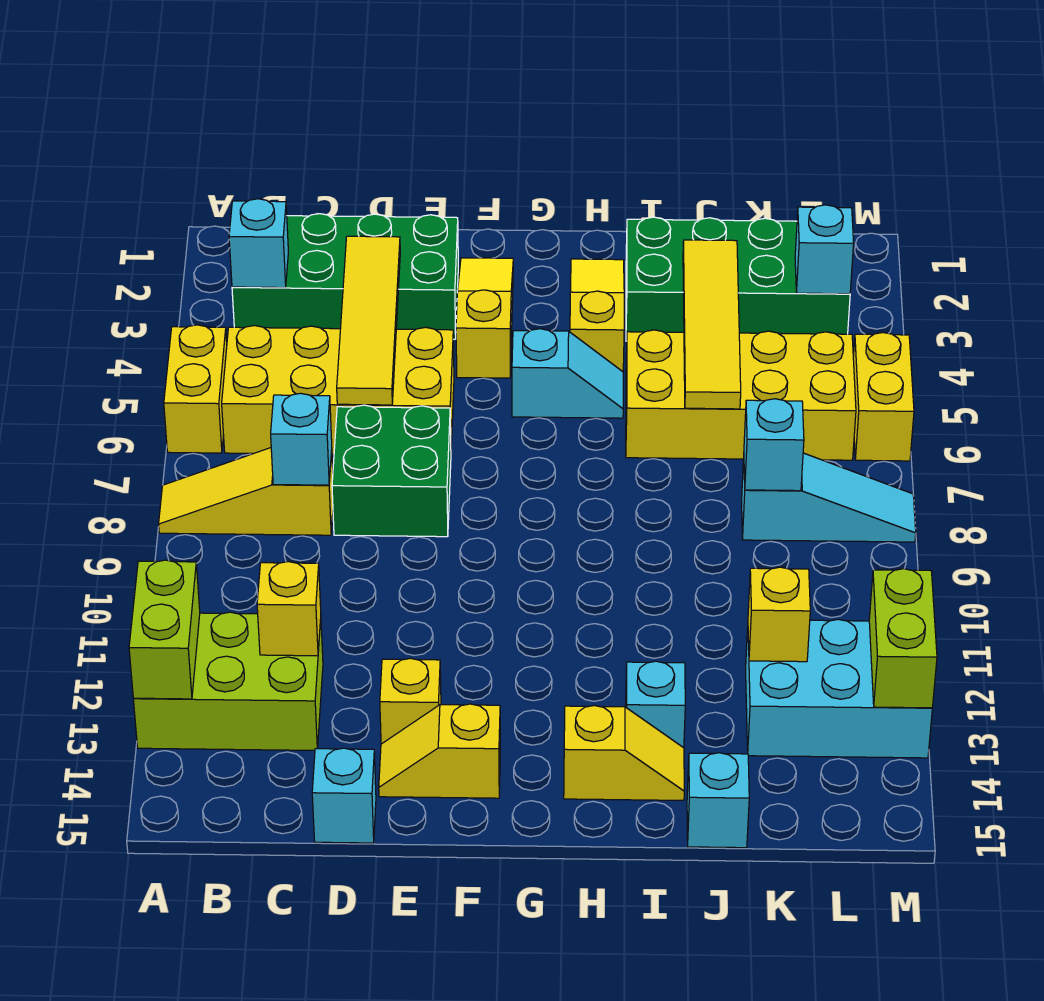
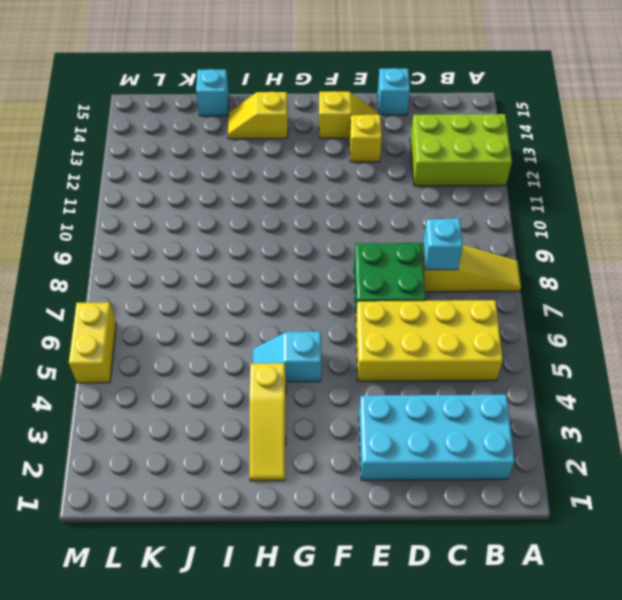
cyan 2x4 brick [359,395,515,480] -> green 2x4 brick [232,214,458,339]
none -> yellow 1x2 brick [164,325,227,453]
none -> yellow 1x3 slope [456,258,513,378]
none -> green 2x4 brick [626,217,850,341]
none -> yellow 2x4 brick [626,330,856,460]

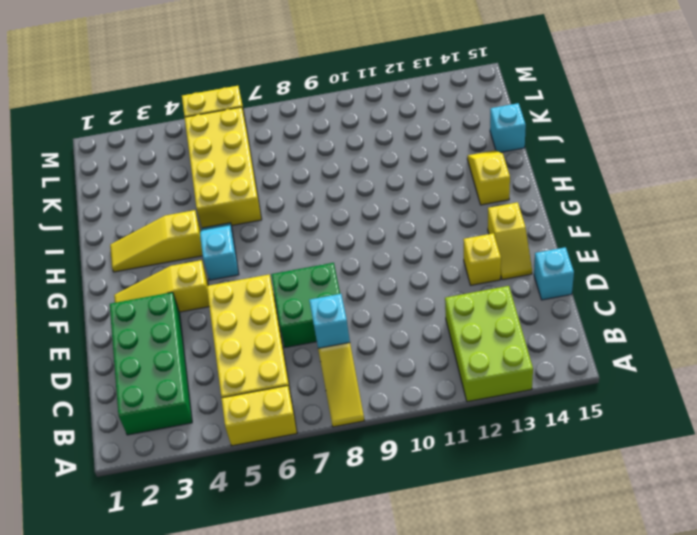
none -> green 2x4 brick [626,217,850,341]
none -> cyan 1x1 brick [626,661,685,748]
none -> cyan 1x3 slope [742,453,916,542]
none -> cyan 2x3 brick [746,619,932,758]

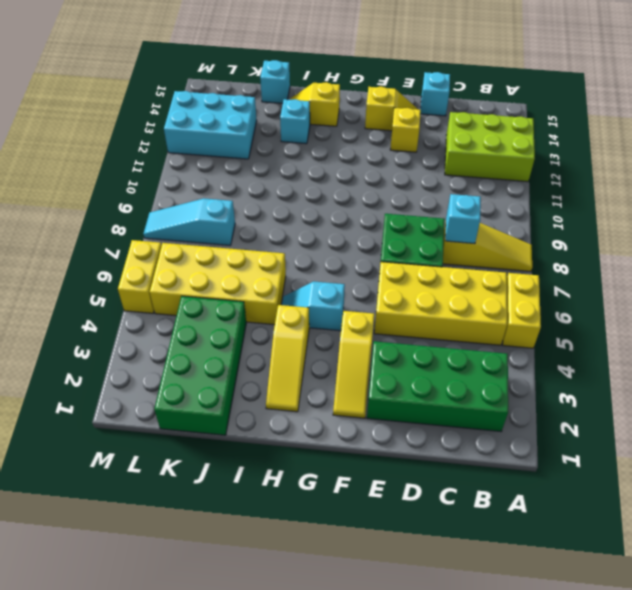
green 2x4 brick [154,296,246,435] -> green 2x4 brick turned to [626,217,850,341]
none -> lime 1x2 brick [129,560,200,699]
none -> cyan 1x1 brick [229,199,288,288]
none -> yellow 1x1 brick [257,562,321,656]
none -> yellow 1x4 tile [337,236,400,405]

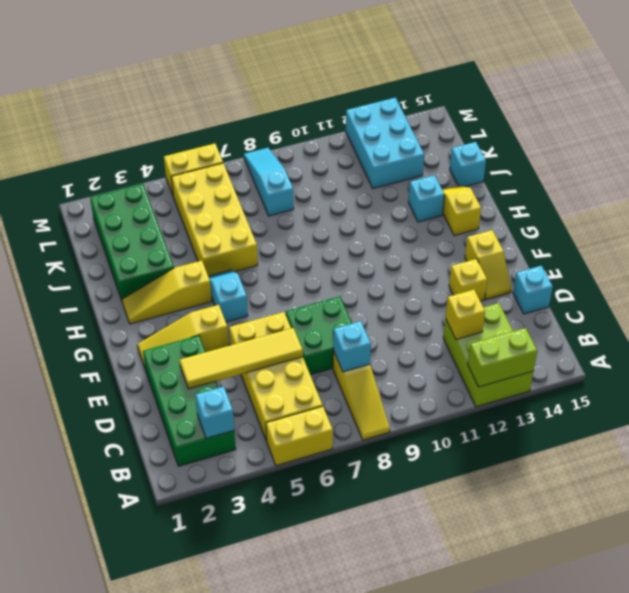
none -> yellow 1x4 tile [683,240,741,409]
none -> cyan 1x1 brick [744,399,804,491]
none -> yellow 1x1 brick [748,567,810,662]
none -> cyan 1x1 brick [795,205,854,294]

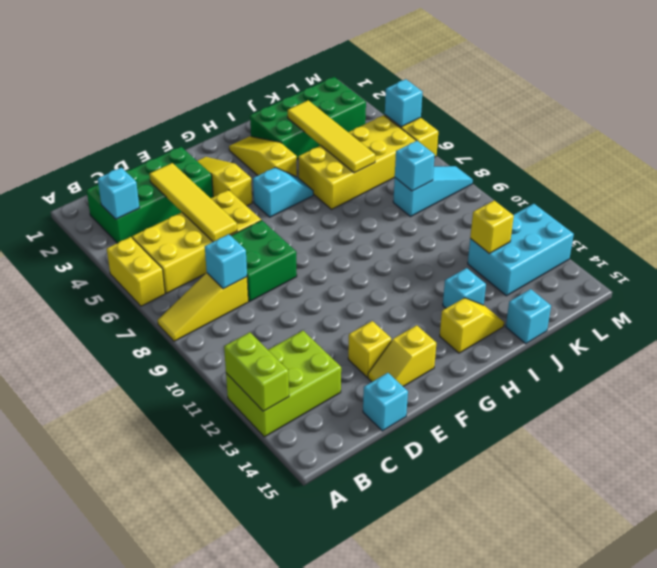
cyan 1x1 brick [385,79,422,127] -> cyan 1x1 brick moved to [795,205,854,294]
none -> yellow 1x1 brick [257,562,321,656]
none -> lime 1x2 brick [869,569,937,708]

